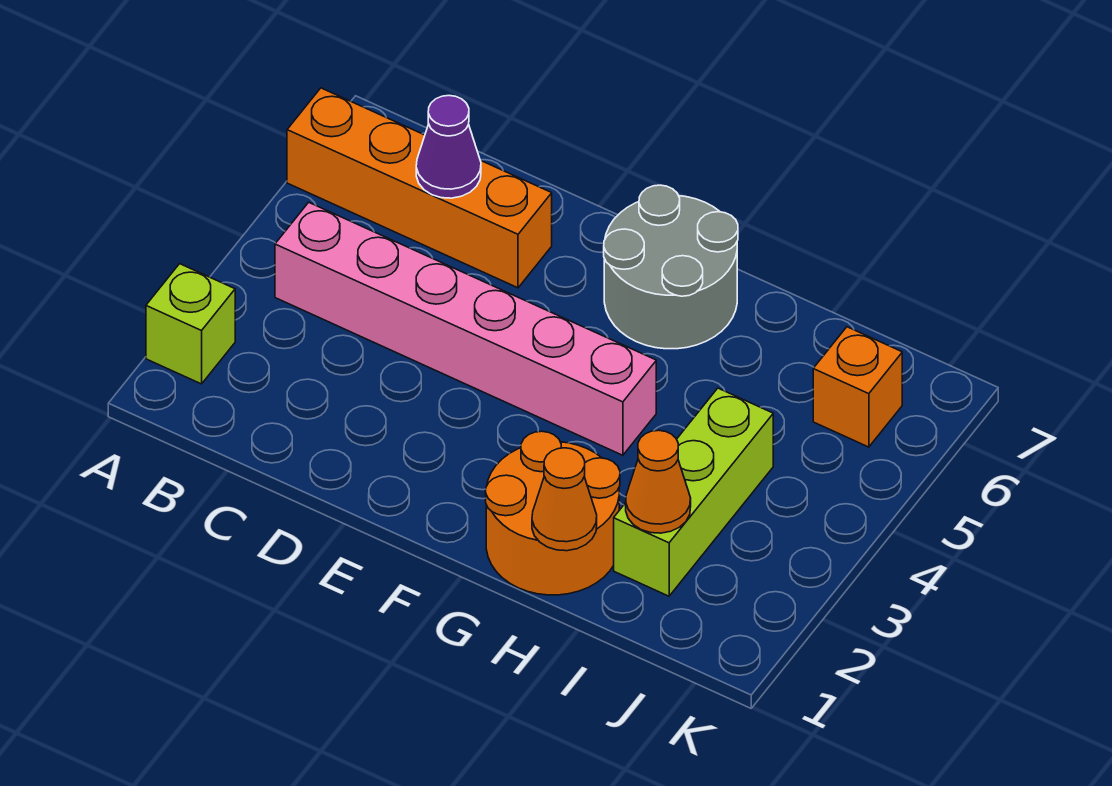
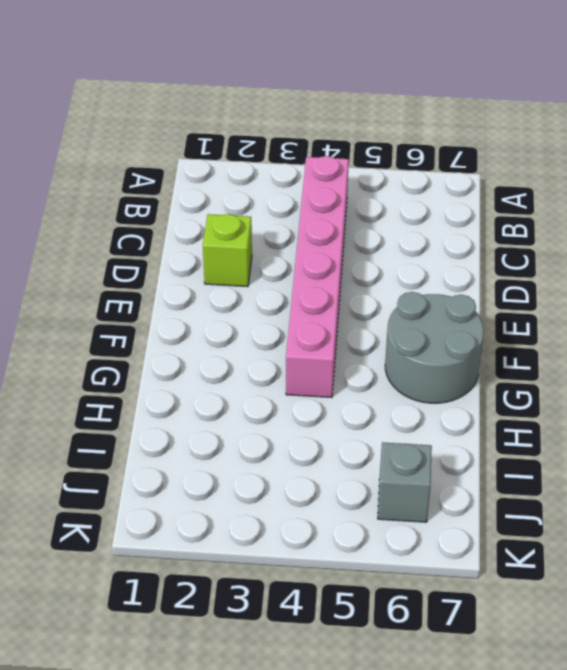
lime 1x1 brick [203,214,252,287] -> lime 1x1 brick moved to [146,264,235,384]
grey 1x1 brick [378,442,432,522] -> orange 1x1 brick [813,327,902,447]
none -> orange 1x4 brick [287,88,552,288]
none -> orange 2x2 round brick [486,431,620,595]

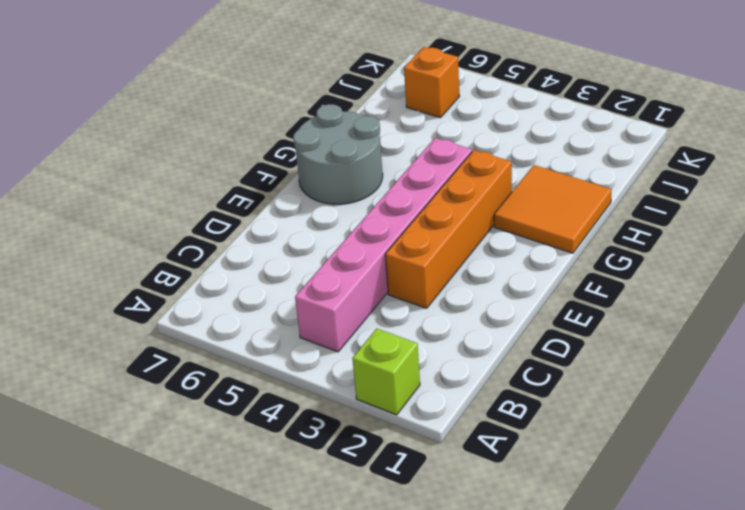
orange 1x4 brick [385,150,512,308] -> orange 1x4 brick moved to [287,88,552,288]
orange 2x2 tile [494,165,612,253] -> orange 2x2 round brick [486,431,620,595]
none -> lime 1x3 brick [614,388,773,596]
none -> purple 1x1 cone [416,96,481,198]

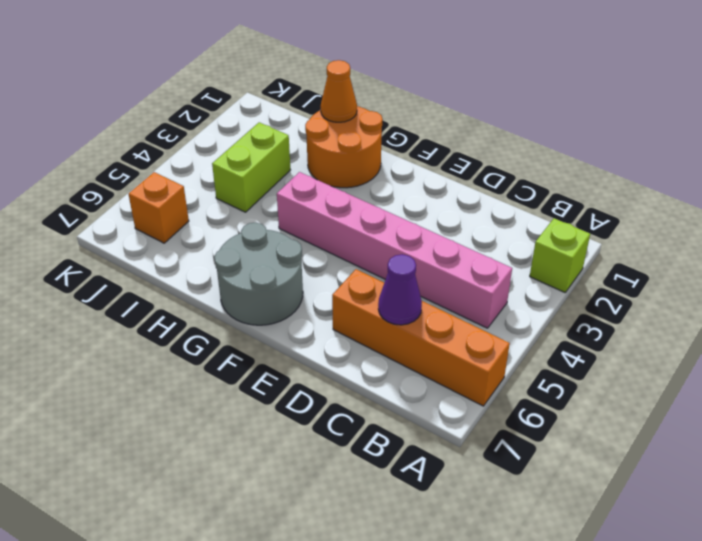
lime 1x2 brick [212,122,290,212] -> lime 1x3 brick [614,388,773,596]
none -> orange 1x1 cone [626,430,691,533]

